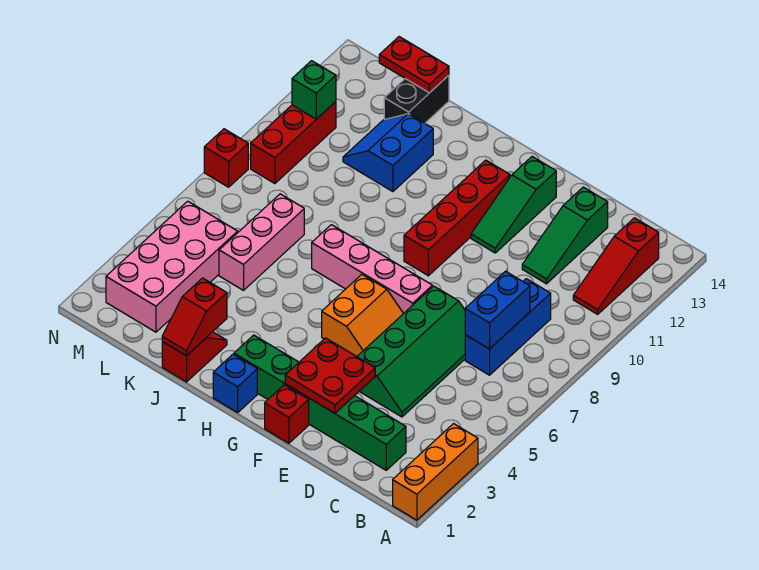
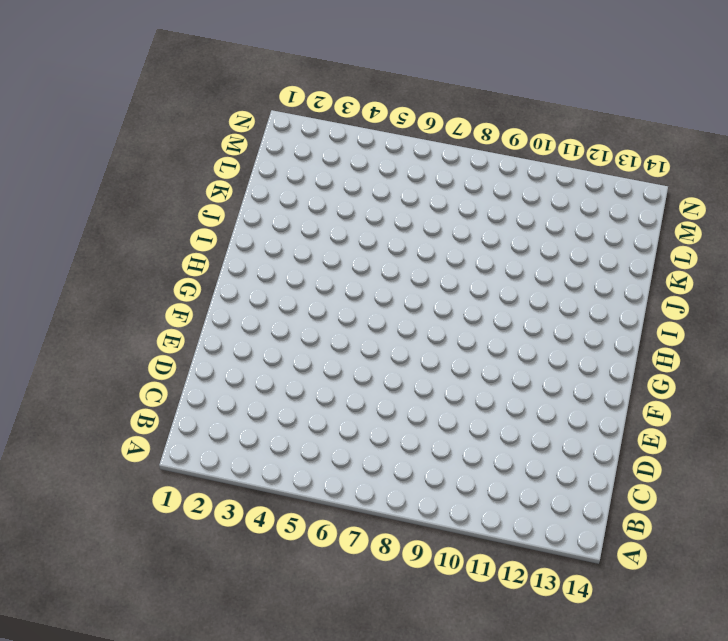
none -> orange 1x3 brick [393,424,478,520]
none -> red 1x3 slope [573,218,659,314]
none -> green 1x6 brick [234,335,406,470]

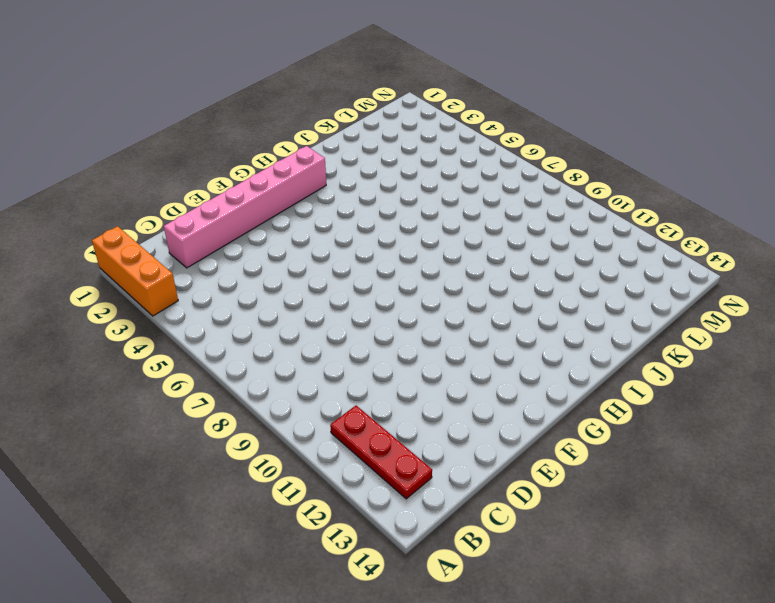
red 1x3 plate [330,406,432,499] -> red 1x3 slope [573,218,659,314]
pink 1x6 brick [164,146,326,268] -> green 1x6 brick [234,335,406,470]
none -> blue 1x3 brick [465,279,551,375]
none -> green 2x4 slope [357,286,465,417]
none -> green 1x3 slope [522,187,608,284]

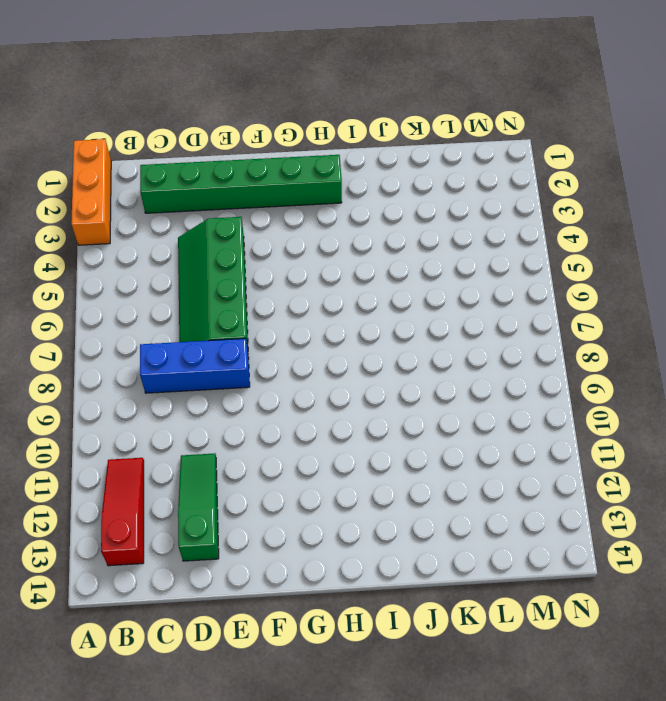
blue 1x3 brick [140,339,250,393] -> blue 1x3 brick turned to [465,279,551,375]
none -> red 1x1 brick [265,385,309,443]
none -> orange 2x2 slope [322,275,404,356]
none -> pink 1x4 brick [312,225,432,313]

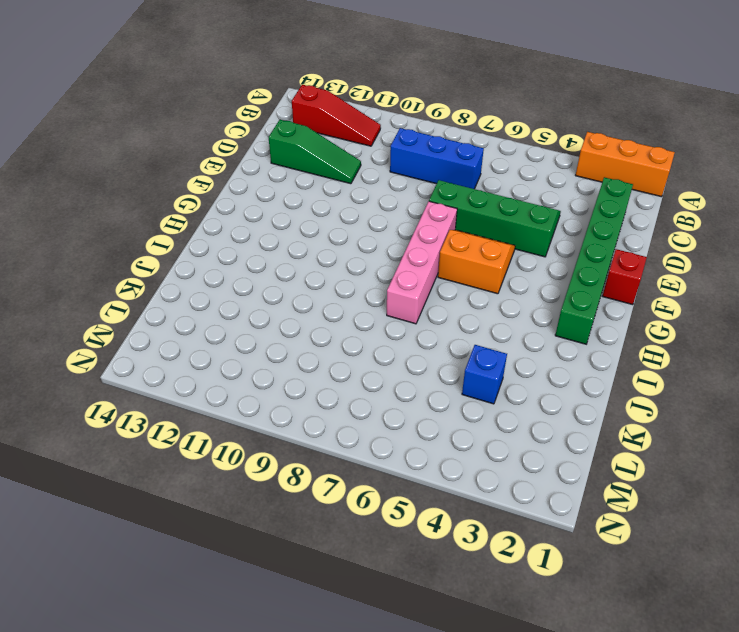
blue 1x1 brick [462,345,507,404] -> blue 1x1 brick moved to [213,354,257,413]
none -> green 1x3 slope [471,157,556,253]
none -> red 1x4 brick [404,160,510,276]
none -> red 1x2 slope [162,332,227,382]

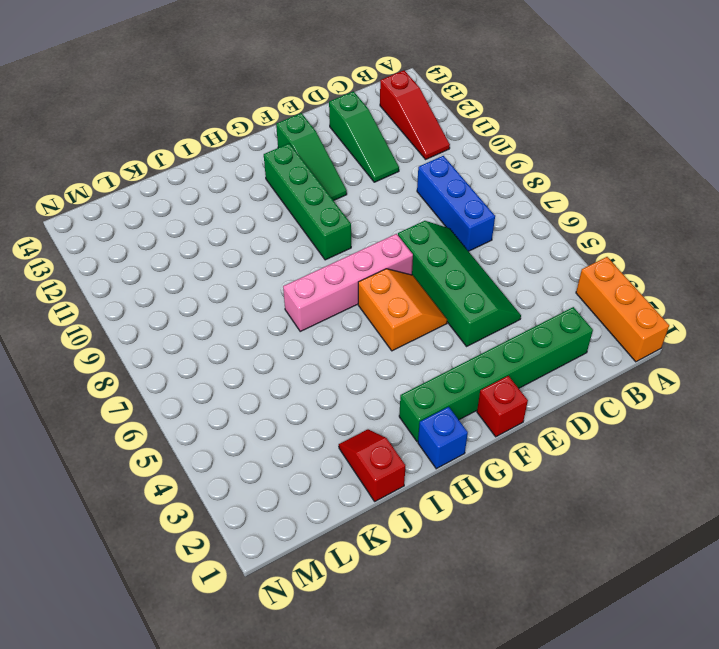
green 1x4 brick [264,143,351,260] -> red 1x4 brick [404,160,510,276]
none -> blue 2x2 slope [343,114,433,192]
none -> pink 1x3 brick [219,194,304,290]
none -> black 1x2 brick [384,75,449,123]

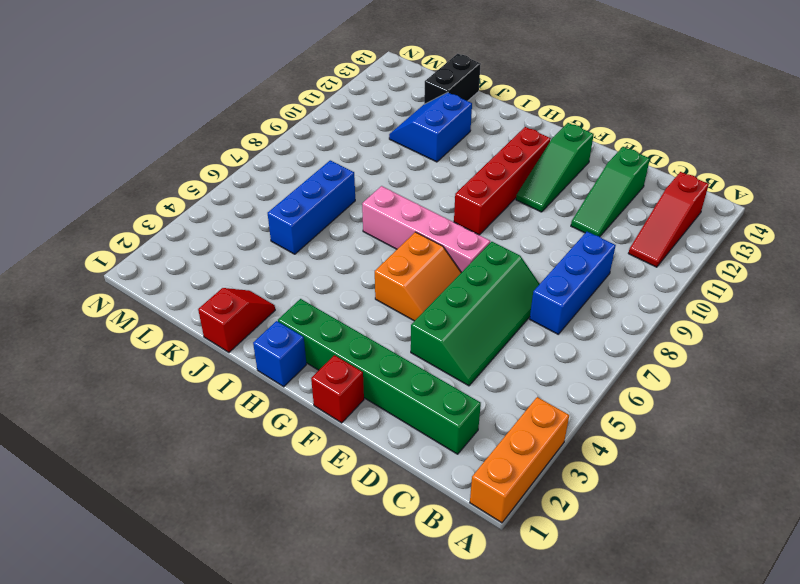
blue 1x3 brick [268,160,355,254] -> pink 1x3 brick [219,194,304,290]
none -> pink 2x4 brick [106,201,238,332]
none -> red 1x3 brick [251,102,336,184]
none -> red 1x1 brick [204,129,248,187]

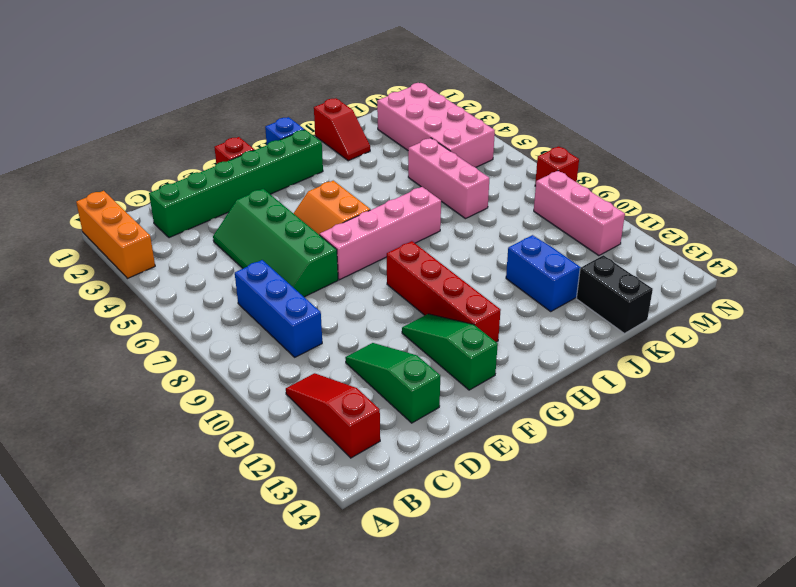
pink 1x3 brick [534,171,625,256] -> red 1x3 brick [251,102,336,184]
none -> blue 1x2 brick [465,271,530,349]
none -> red 2x2 plate [285,338,375,413]
none -> red 1x2 slope [162,278,227,356]

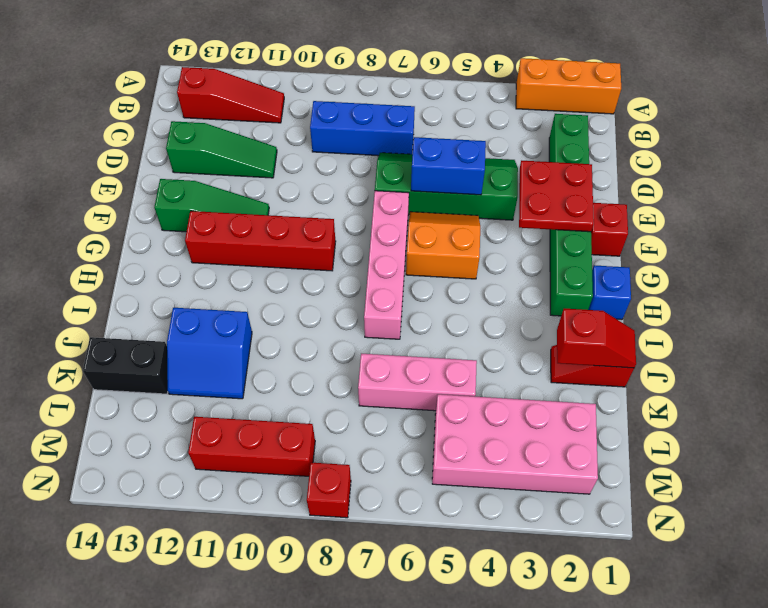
blue 1x2 brick [411,137,486,195] -> blue 1x2 brick moved to [465,271,530,349]
none -> red 1x2 plate [379,37,449,93]
none -> green 1x1 brick [292,61,336,119]

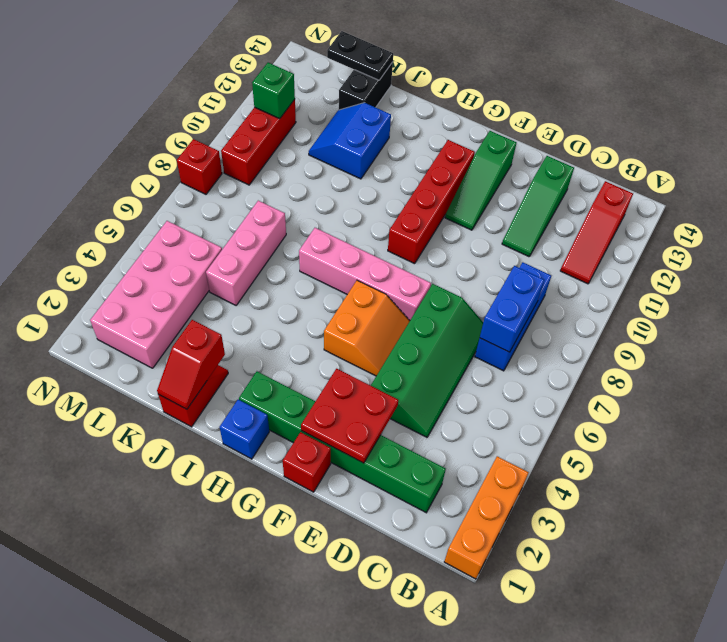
black 1x2 plate [327,31,393,80] -> red 1x2 plate [379,37,449,93]

